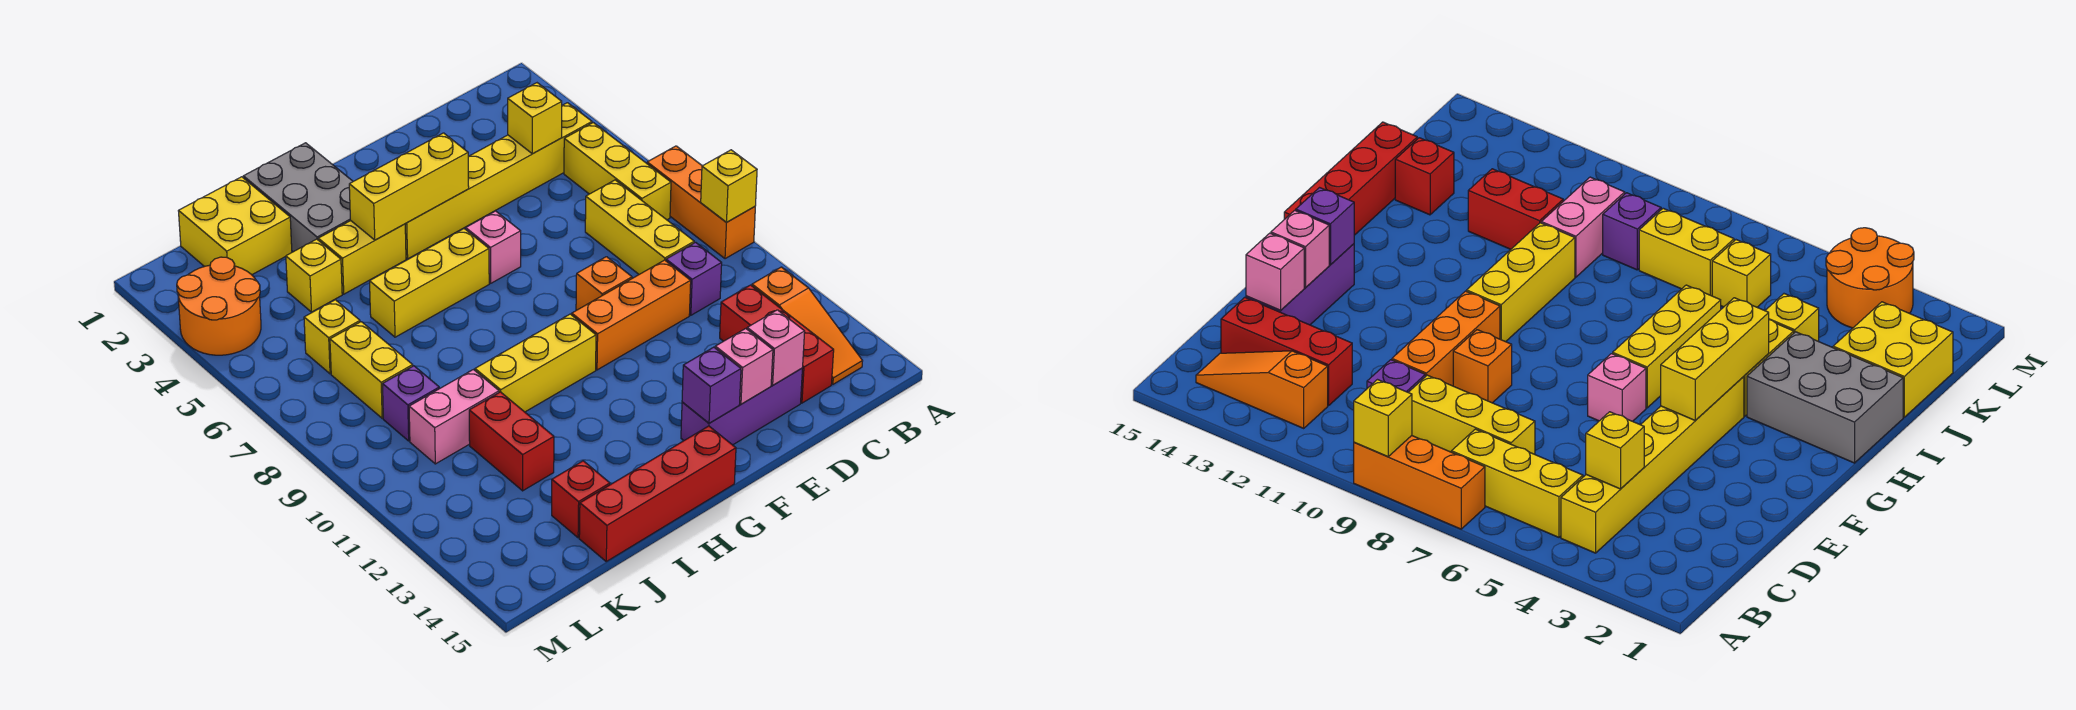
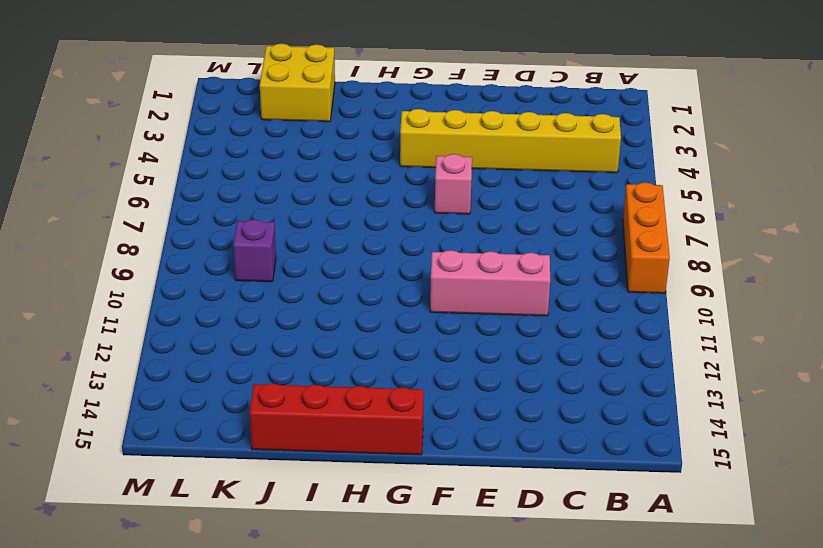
pink 1x3 brick [430,250,550,316] -> orange 1x3 brick [572,260,691,370]
none -> yellow 1x3 brick [564,123,671,220]
none -> orange 1x3 slope [752,267,862,384]
none -> yellow 1x3 brick [585,180,694,274]
none -> purple 1x1 brick [666,242,722,315]

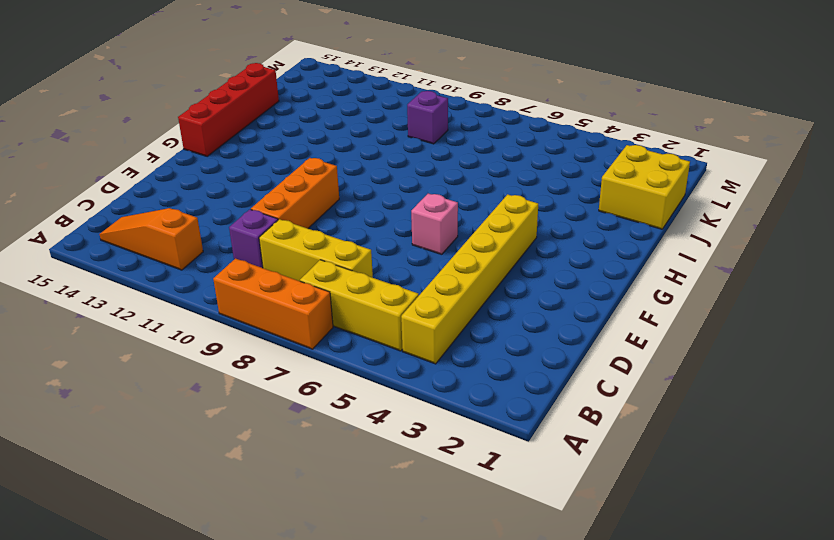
none -> red 1x3 brick [720,285,834,403]
none -> purple 1x3 brick [681,368,803,445]
none -> orange 1x1 brick [576,257,632,310]
none -> yellow 1x3 brick [370,229,489,337]

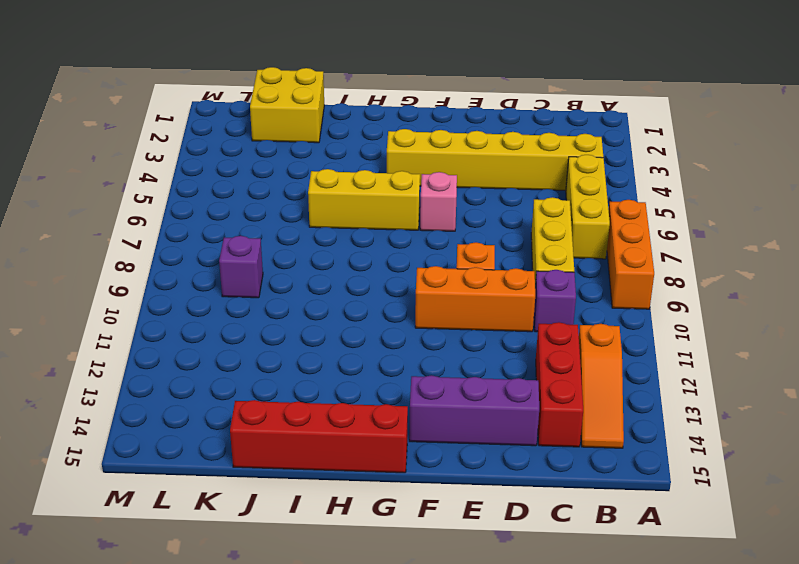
none -> yellow 1x3 brick [475,314,596,412]
none -> grey 2x3 brick [243,143,353,252]
none -> yellow 1x2 brick [318,221,406,294]
none -> yellow 1x1 brick [286,239,342,312]

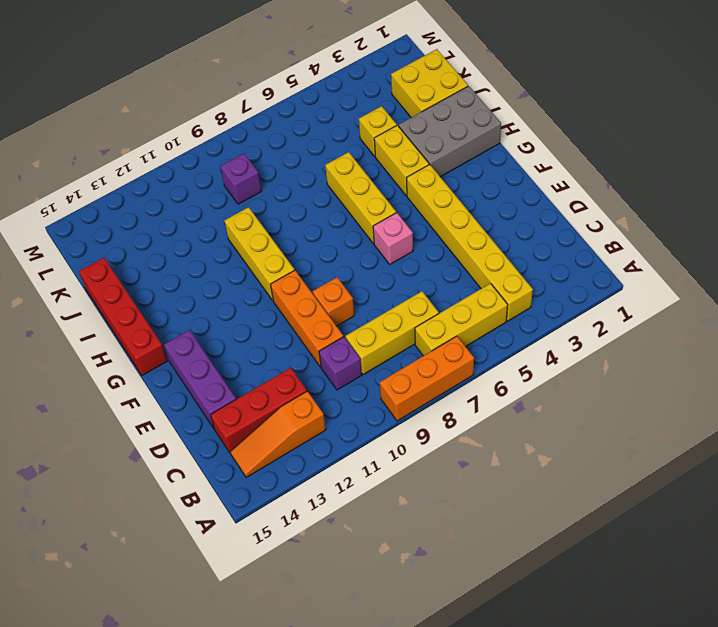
none -> pink 1x2 brick [409,370,499,464]
none -> red 1x2 brick [469,392,554,491]
none -> red 1x1 brick [552,461,610,538]
none -> yellow 1x1 brick [304,300,360,374]

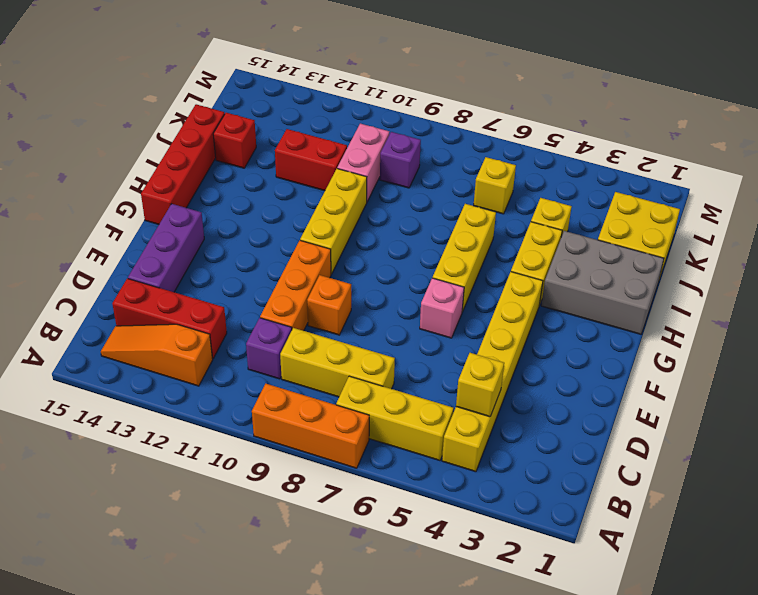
none -> yellow 1x2 brick [330,322,413,418]
none -> orange 2x2 round brick [177,257,261,355]
none -> yellow 1x1 brick [701,150,757,222]
none -> pink 1x1 brick [747,310,805,385]

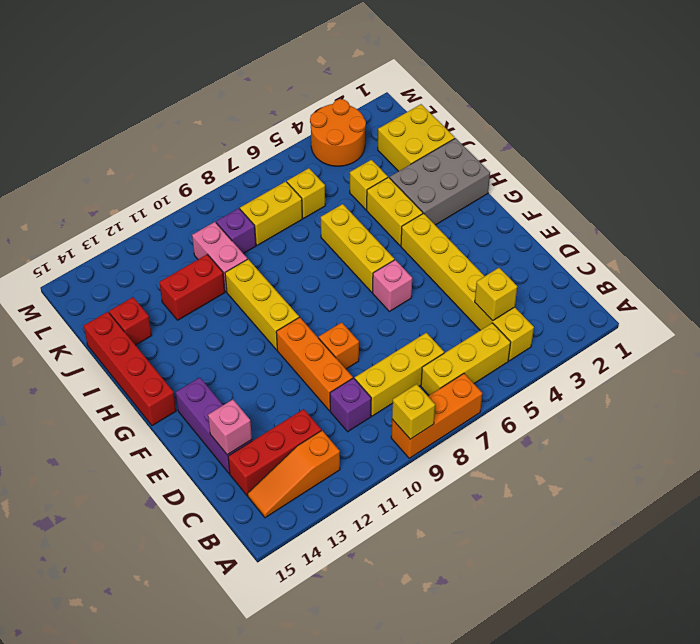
none -> pink 1x1 brick [715,329,773,404]
none -> yellow 1x3 brick [349,133,469,240]
none -> purple 1x1 brick [682,347,741,423]

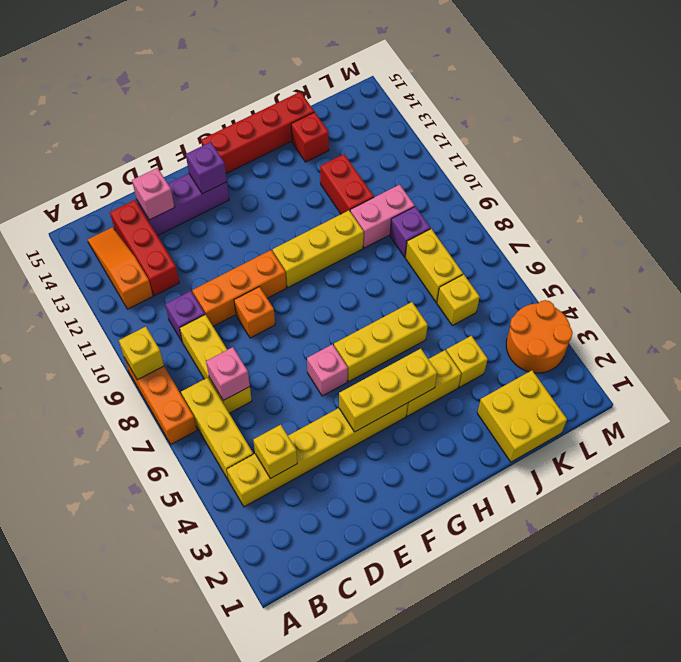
pink 1x1 brick [206,347,250,401] -> pink 1x1 brick moved to [715,329,773,404]
none -> grey 2x3 brick [243,143,353,252]

